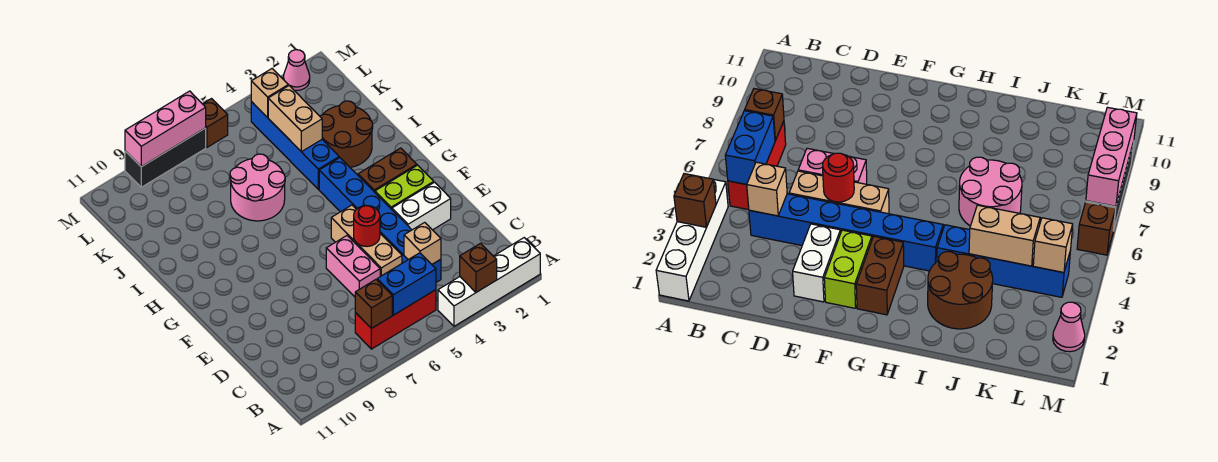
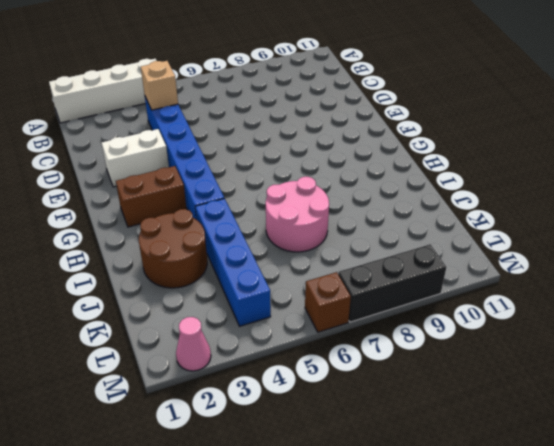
none -> red 1x3 brick [355,290,436,349]
none -> tan 1x3 brick [331,205,402,276]
none -> pink 1x2 brick [326,236,380,297]

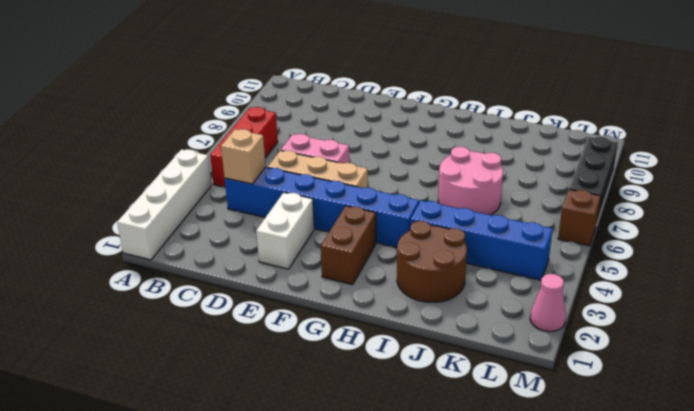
none -> lime 1x2 brick [375,165,434,209]
none -> brown 1x1 brick [460,243,497,292]
none -> blue 1x2 brick [377,253,436,315]

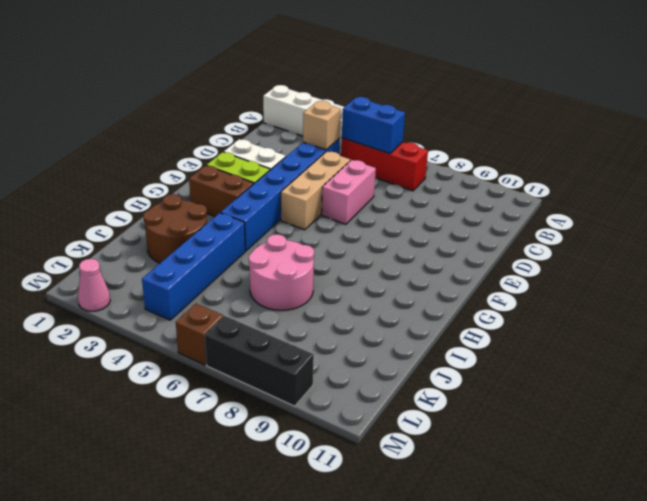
none -> brown 1x1 brick [460,243,497,292]
none -> brown 1x1 brick [355,280,392,329]
none -> red 1x1 round brick [354,206,380,246]

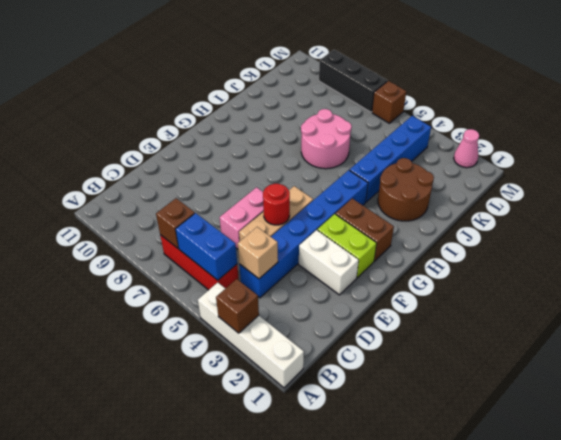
none -> tan 1x2 brick [268,86,322,152]
none -> tan 1x1 brick [251,69,288,118]
none -> pink 1x3 brick [125,91,206,167]

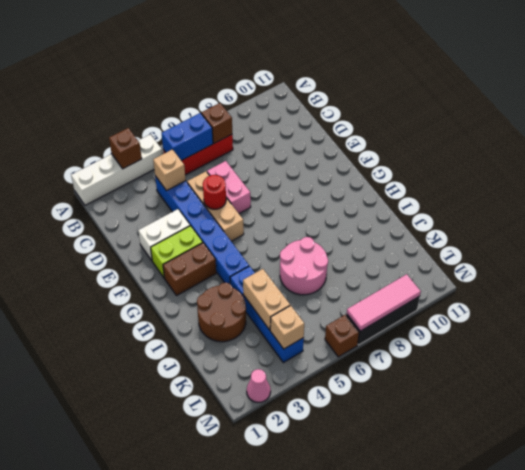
pink 1x3 tile [347,274,421,331] -> pink 1x3 brick [125,91,206,167]

